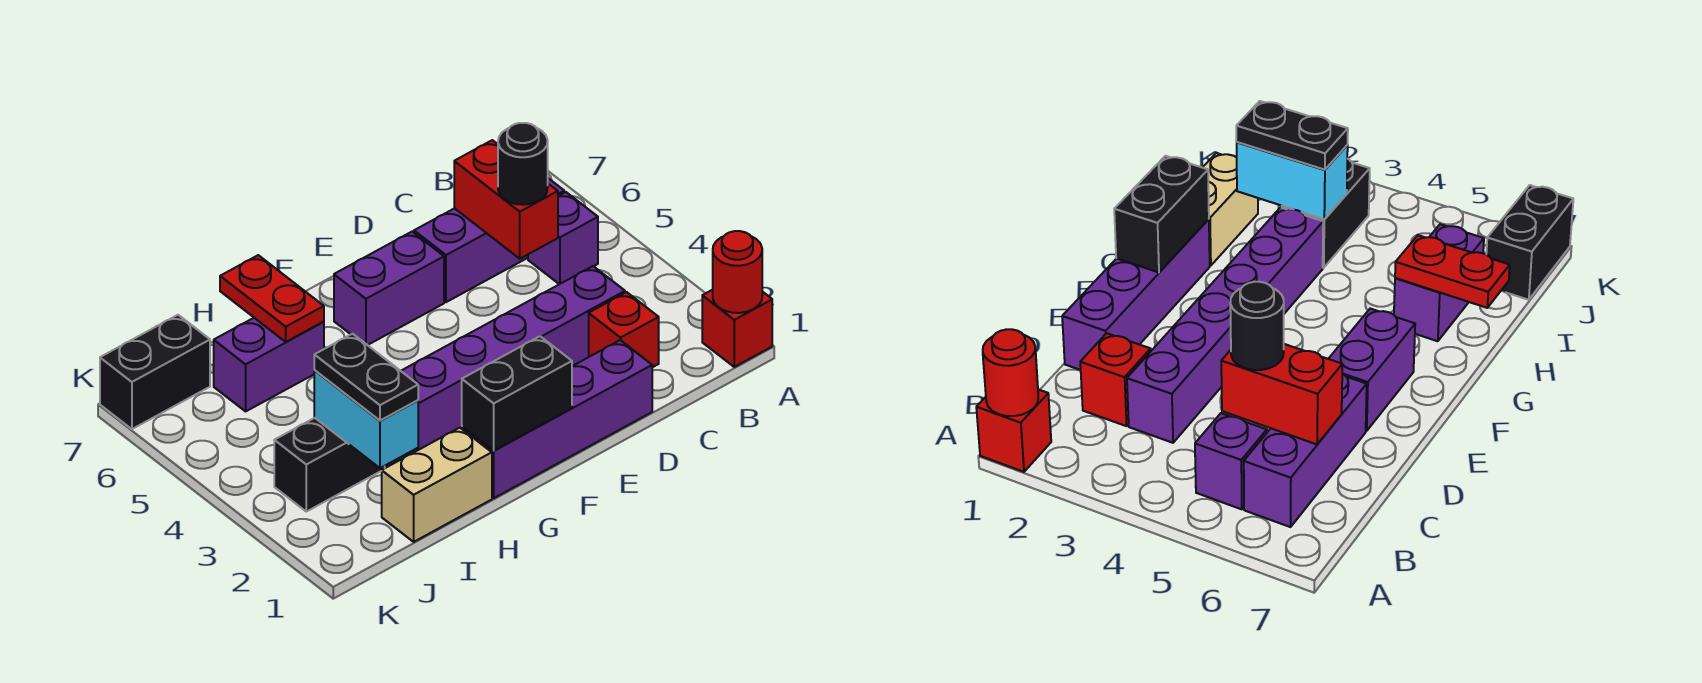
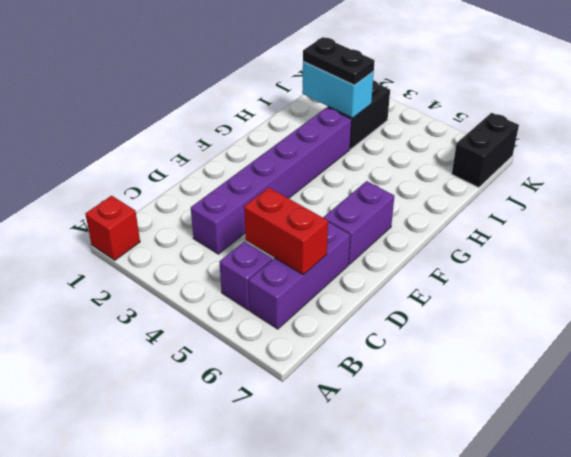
none -> red 1x1 brick [589,292,659,367]
none -> purple 1x4 brick [462,340,652,498]
none -> tan 1x2 brick [382,428,492,542]

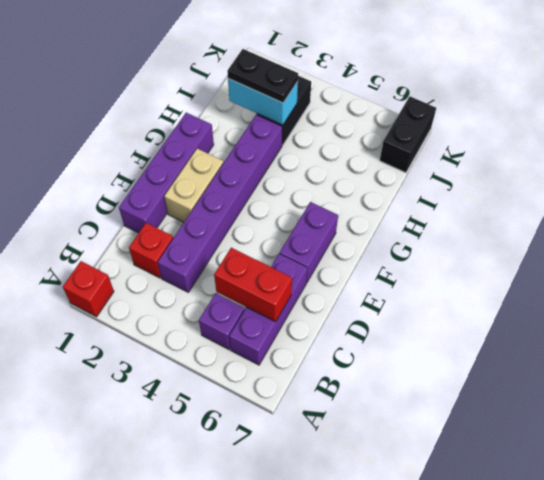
tan 1x2 brick [164,149,223,222] -> tan 1x2 brick moved to [382,428,492,542]
none -> purple 1x2 brick [214,318,324,411]
none -> red 1x1 round brick [713,231,762,313]
none -> black 1x2 brick [462,336,572,451]

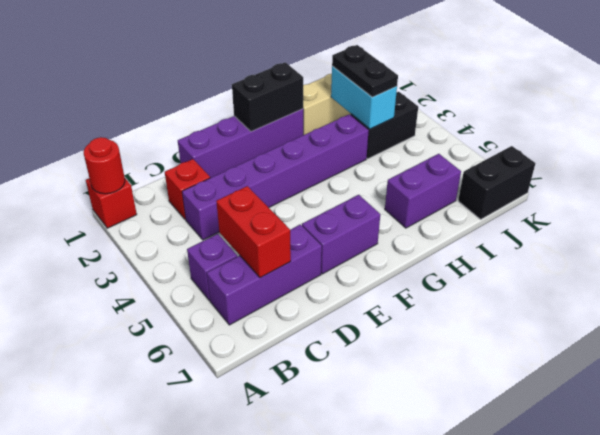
none -> red 1x2 plate [220,255,324,342]
none -> black 1x1 round brick [498,123,548,205]

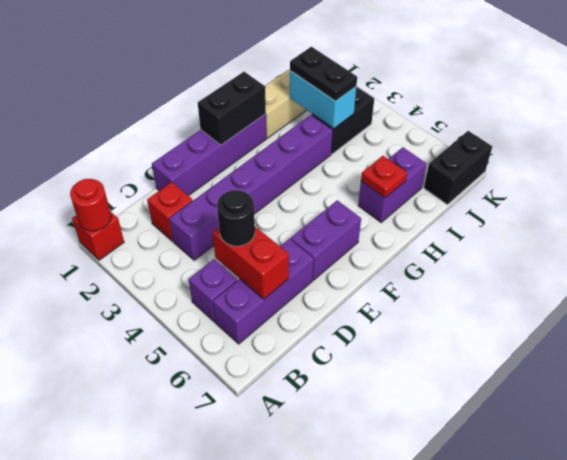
red 1x1 plate [361,156,407,198] -> red 1x2 plate [220,255,324,342]

